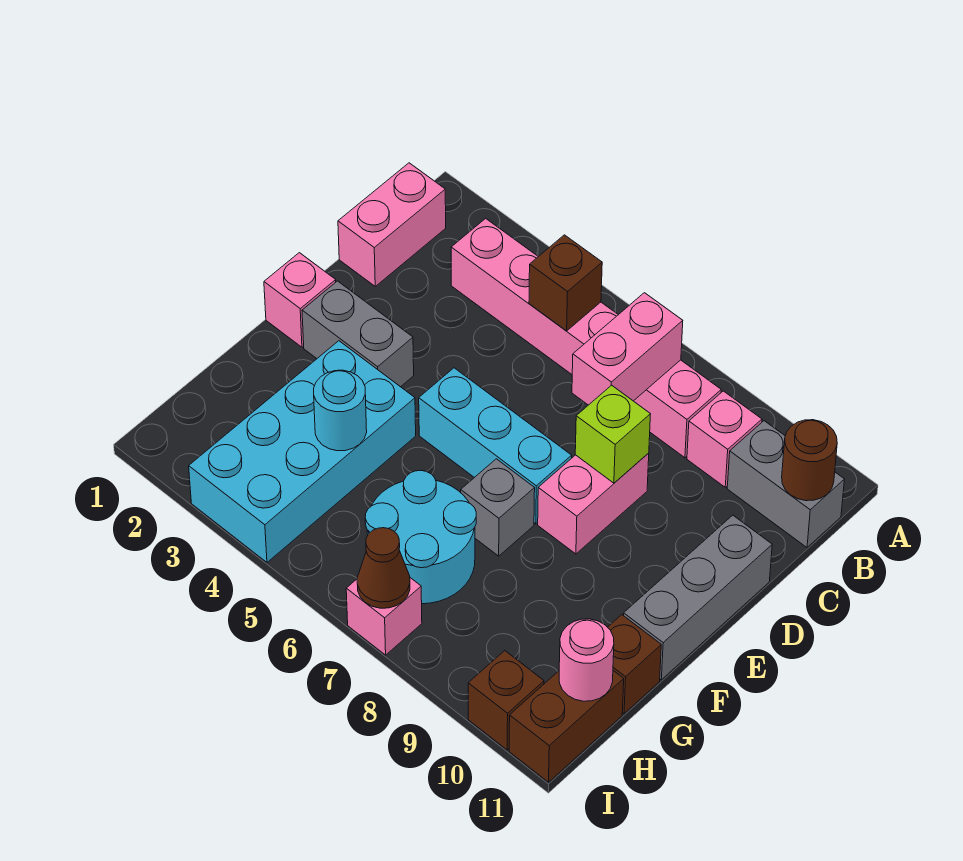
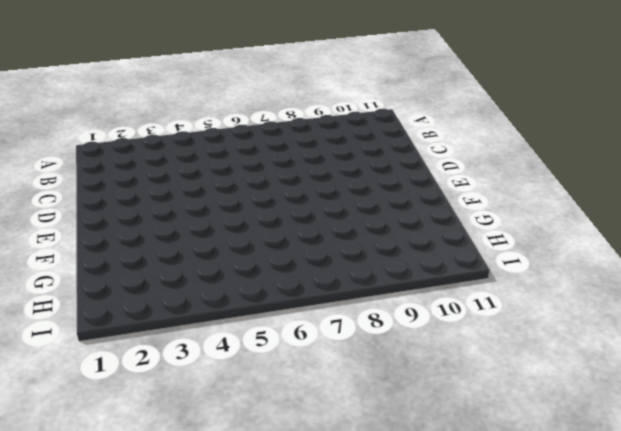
none -> pink 1x2 brick [338,163,446,286]
none -> pink 1x6 brick [451,218,721,458]
none -> pink 1x1 brick [687,391,762,487]

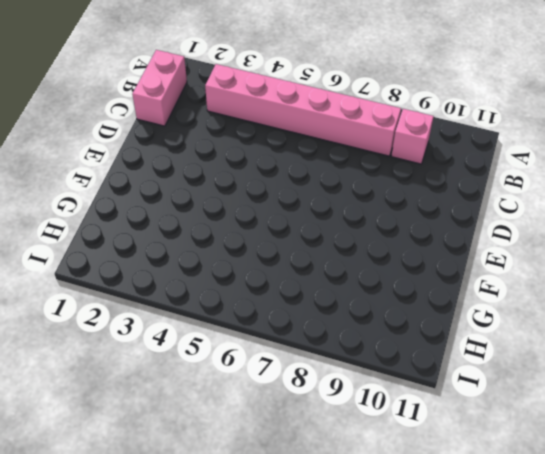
none -> grey 1x2 brick [727,421,845,547]
none -> pink 1x2 brick [538,453,649,554]
none -> grey 1x3 brick [624,515,772,680]

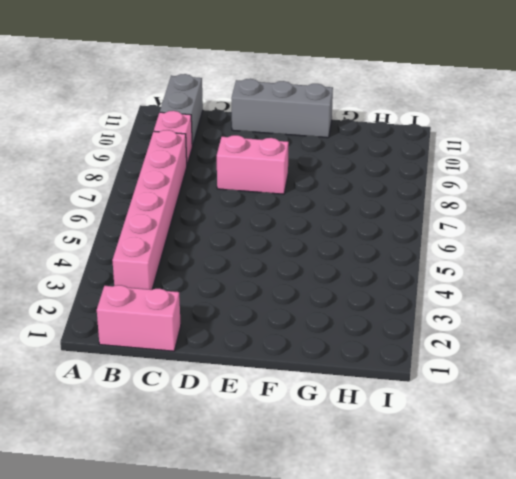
none -> pink 1x1 brick [264,253,336,347]
none -> grey 1x2 brick [302,281,414,387]
none -> cyan 1x3 brick [419,368,572,524]

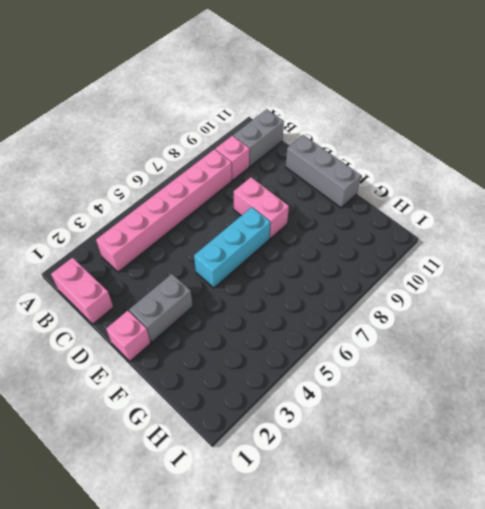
none -> cyan 2x4 brick [189,341,416,562]
none -> grey 1x1 brick [461,459,535,556]
none -> cyan 2x2 round brick [365,470,476,604]

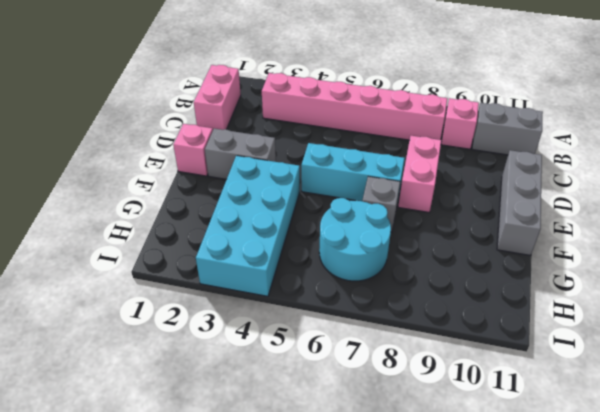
none -> brown 1x1 brick [608,615,661,714]
none -> brown 1x2 brick [509,671,624,782]
none -> pink 1x1 brick [346,578,422,655]

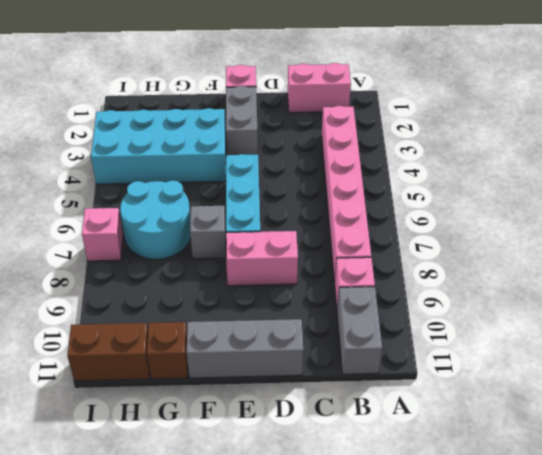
none -> brown 1x1 brick [468,651,544,750]
none -> brown 1x1 brick [529,235,602,331]
none -> pink 1x2 brick [572,293,683,405]

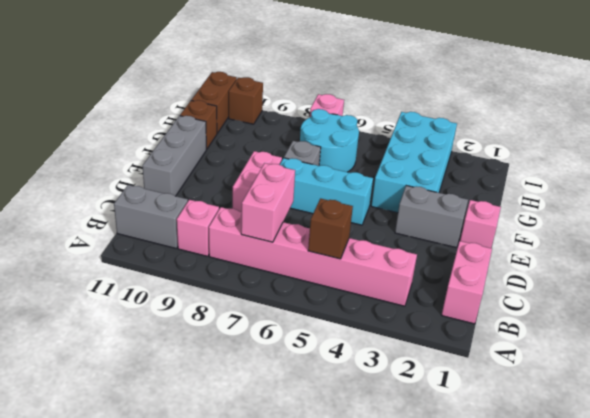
none -> brown 1x1 round brick [782,420,837,501]
none -> lime 1x1 brick [575,385,650,483]
none -> cyan 1x1 round brick [314,370,367,451]

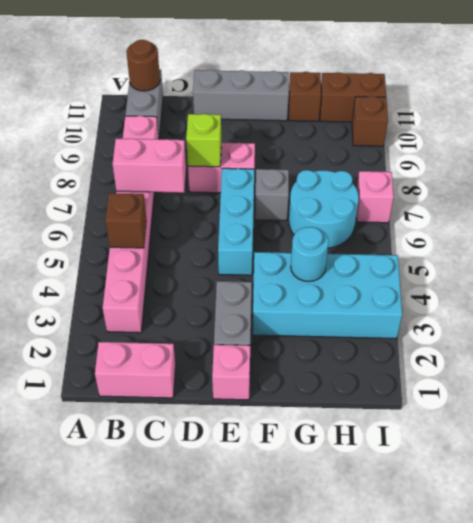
none -> pink 1x1 round brick [559,619,614,701]
none -> brown 1x1 cone [357,528,410,608]

